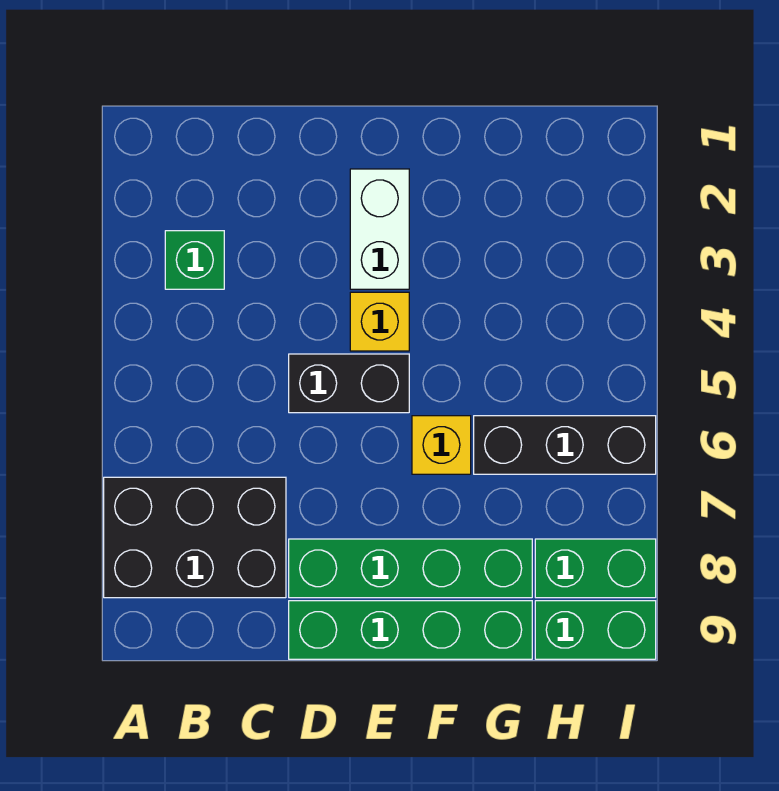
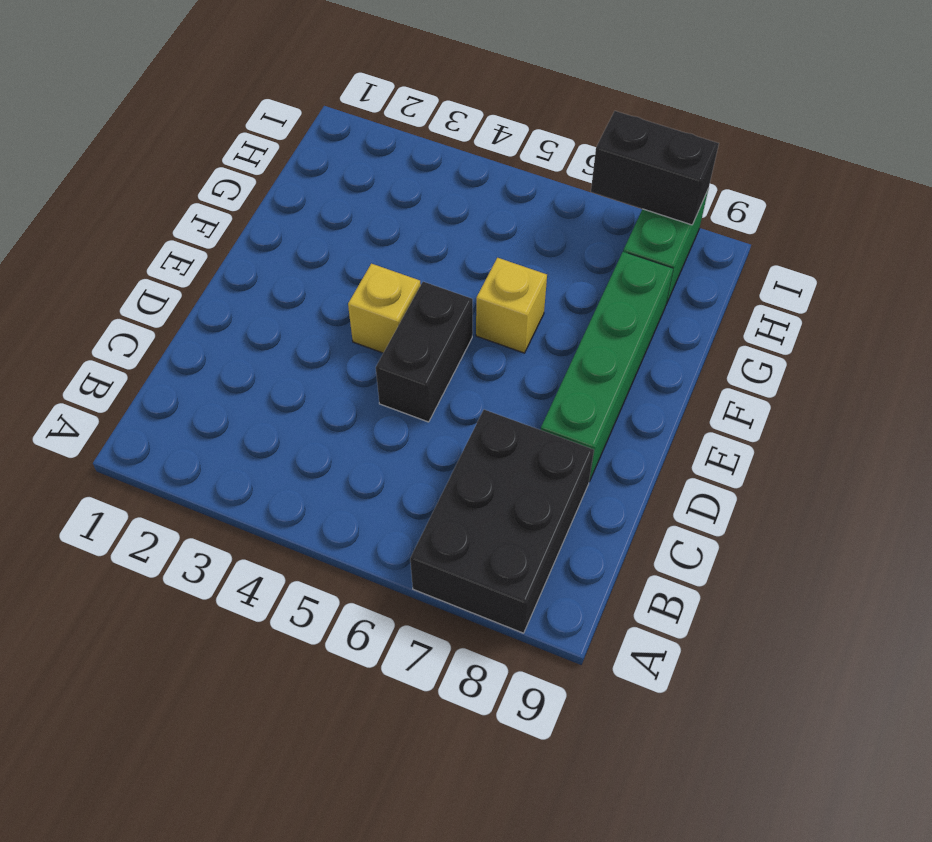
black 1x2 brick [591,111,719,225] -> none
none -> green 1x1 brick [165,231,224,289]
none -> green 1x4 brick [289,601,532,659]

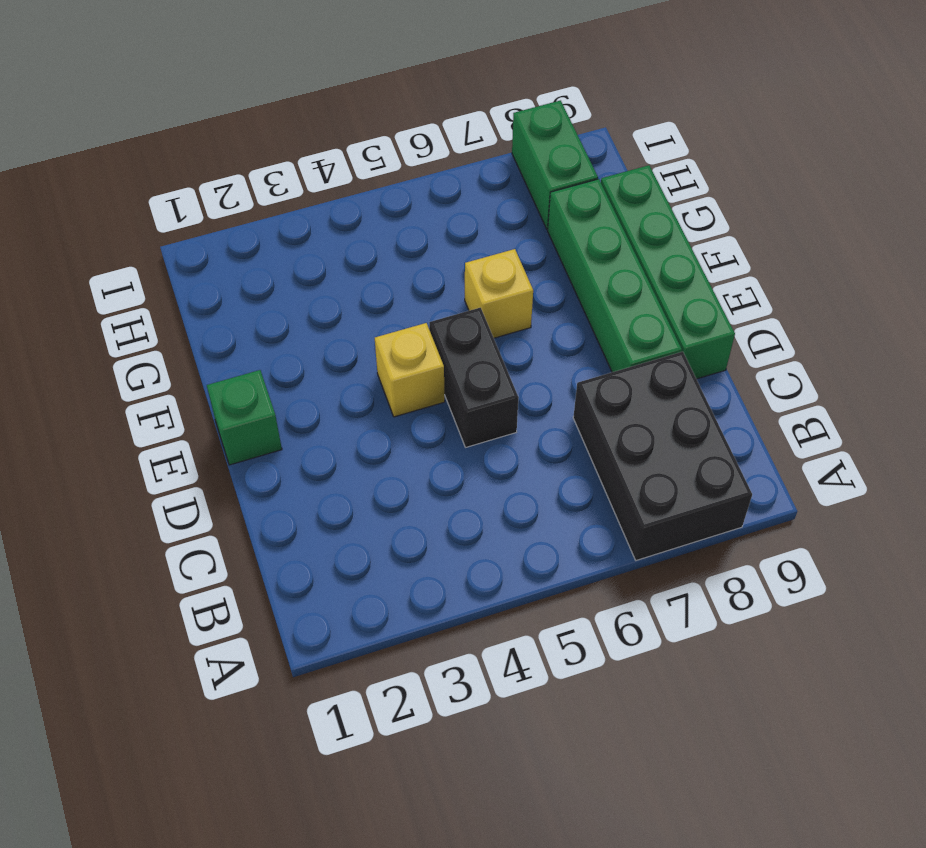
green 1x1 brick [207,370,282,465] -> green 1x1 brick moved to [165,231,224,289]
none -> white 1x2 brick [350,169,409,289]
none -> black 1x3 brick [474,416,656,474]

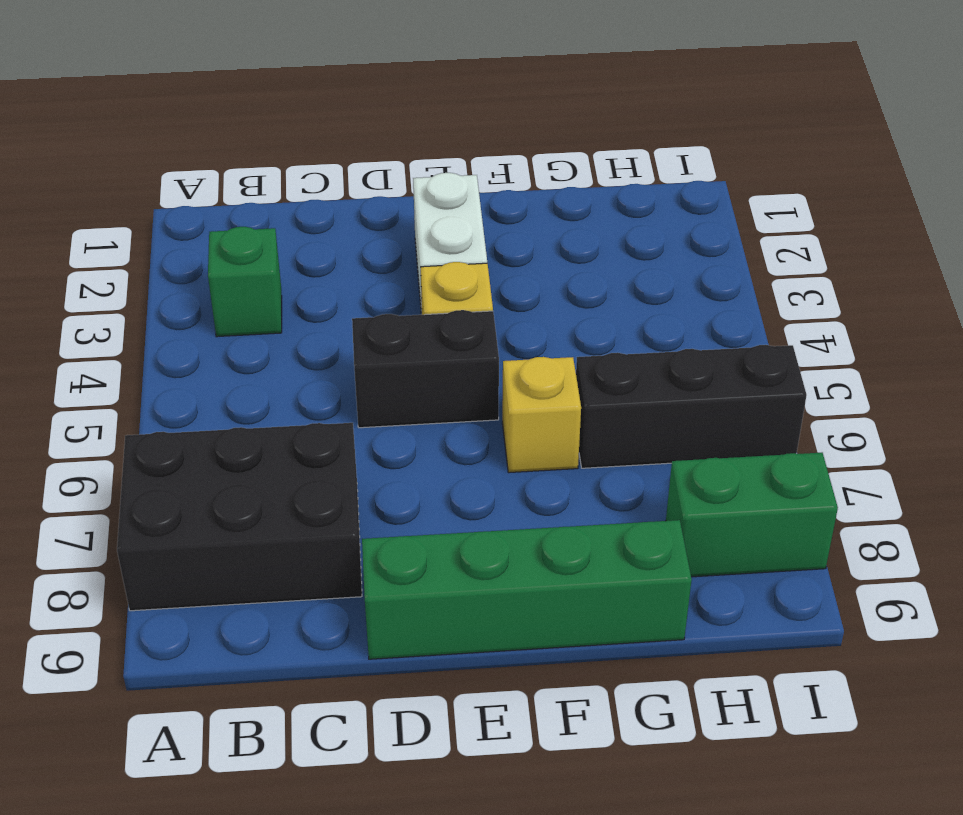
none -> green 1x4 brick [289,539,532,598]
none -> green 1x2 brick [535,601,656,659]

